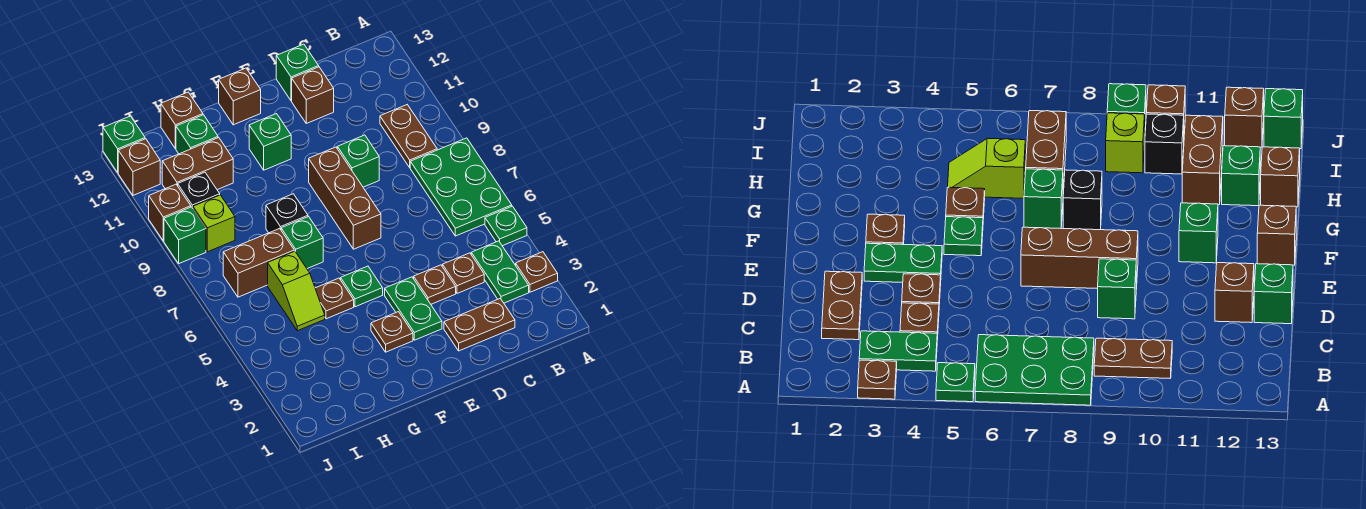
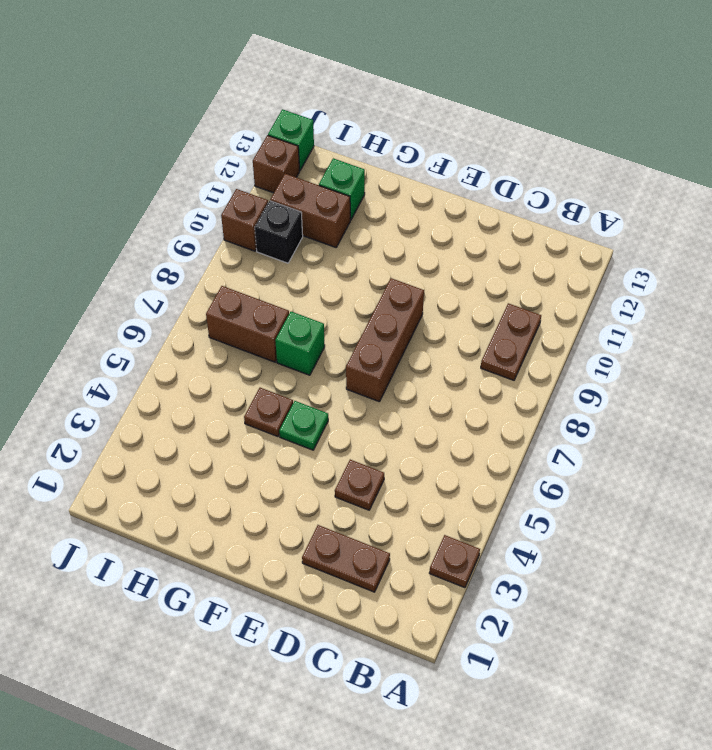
none -> green 1x1 plate [485,206,527,246]
none -> green 2x3 plate [410,138,512,236]
none -> green 1x2 plate [471,241,529,303]
none -> brown 1x1 plate [442,253,484,293]

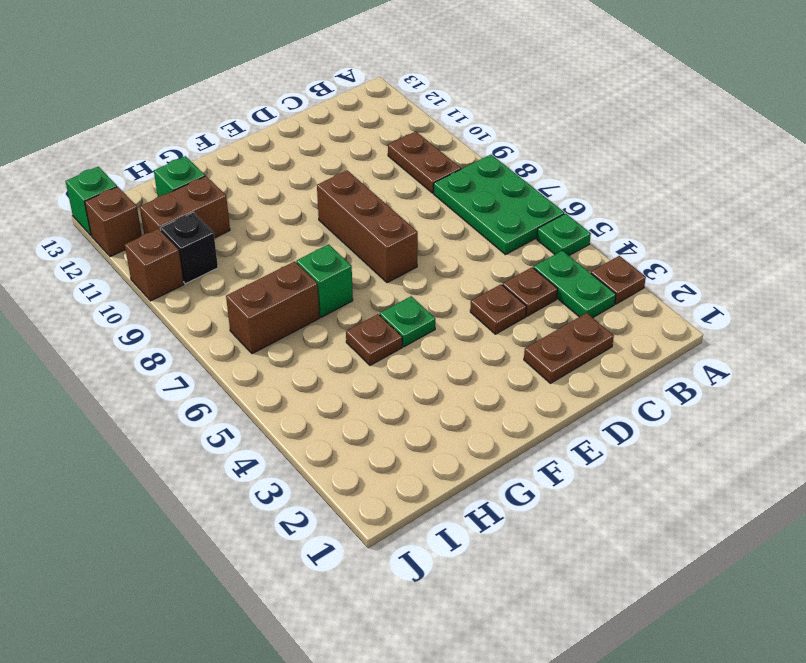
none -> green 1x1 brick [337,135,379,187]
none -> brown 1x1 brick [292,67,334,123]
none -> green 1x1 brick [276,44,319,101]
none -> green 1x2 plate [385,277,442,340]

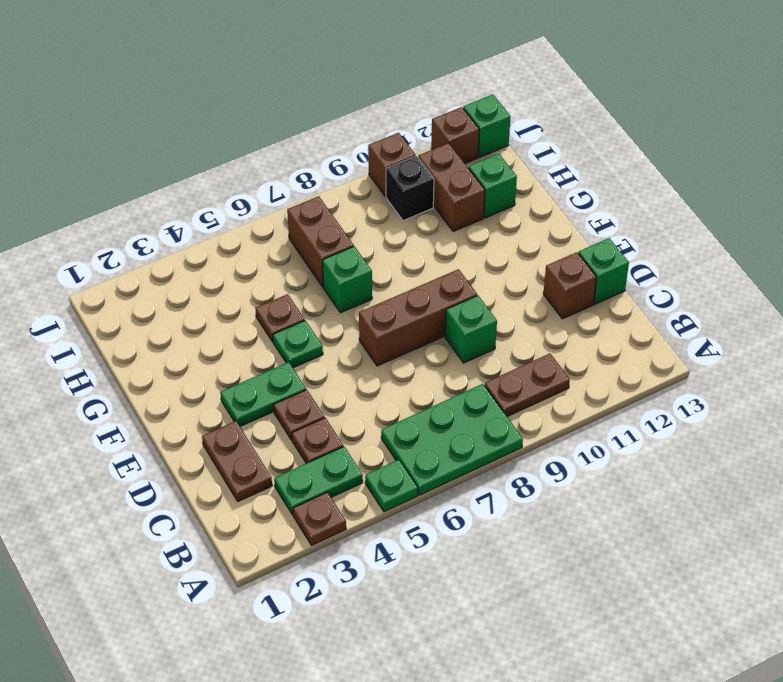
none -> brown 1x1 plate [371,312,413,352]
none -> green 1x1 brick [249,114,291,170]
none -> brown 1x1 brick [219,68,261,125]
none -> black 1x1 brick [266,194,308,233]

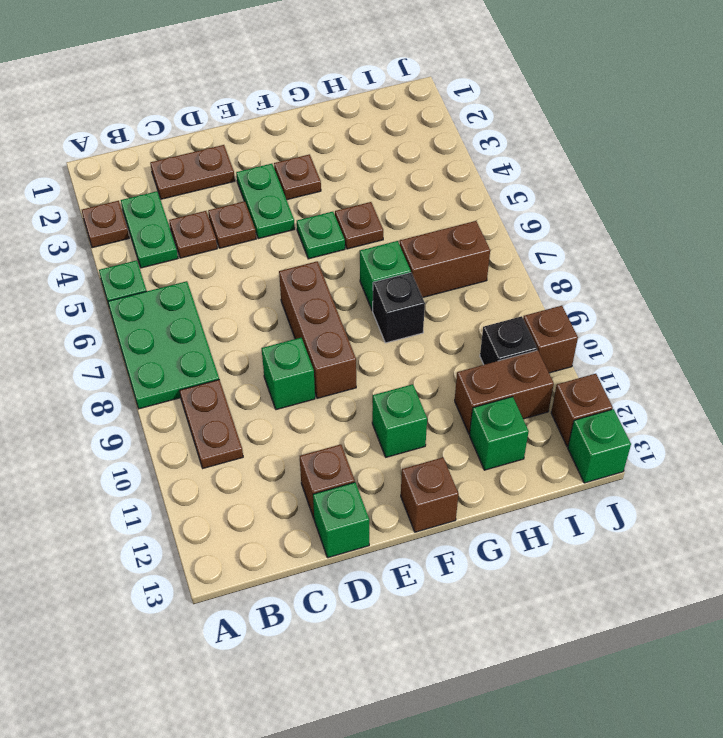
none -> lime 1x2 slope [268,251,325,331]
none -> brown 1x1 brick [161,92,203,149]
none -> lime 1x1 brick [193,195,235,252]
none -> green 1x1 brick [164,207,206,263]

